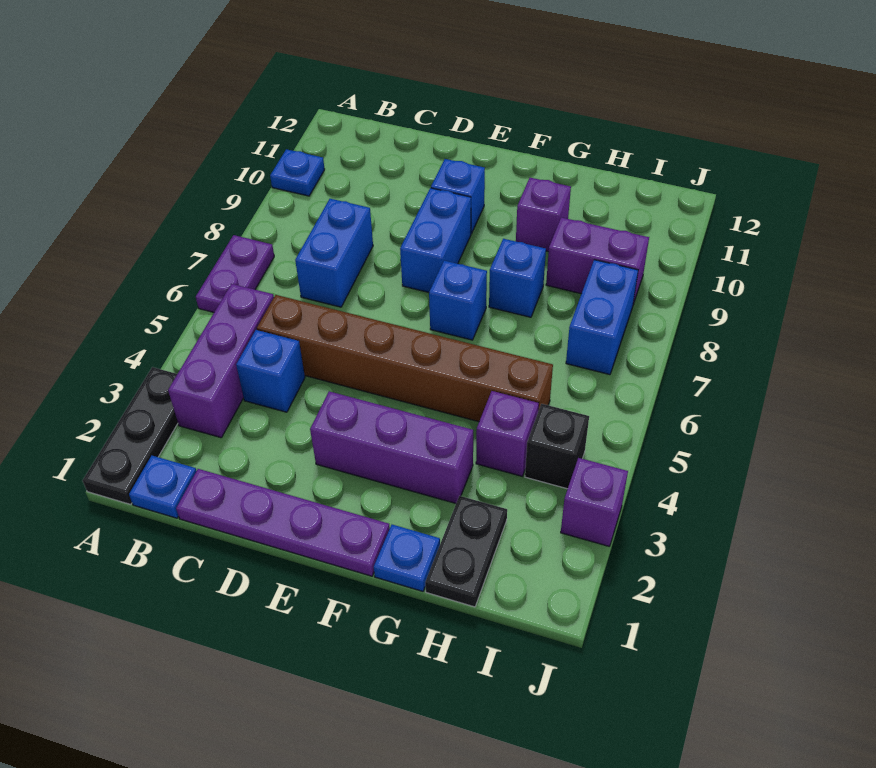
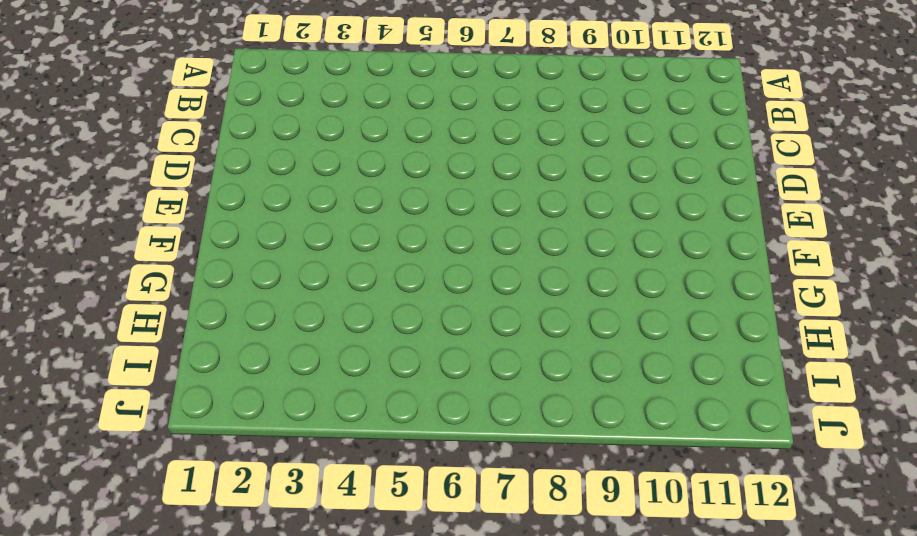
none -> black 1x3 plate [83,367,178,504]
none -> purple 1x2 plate [196,235,274,312]
none -> blue 1x1 plate [270,149,325,196]

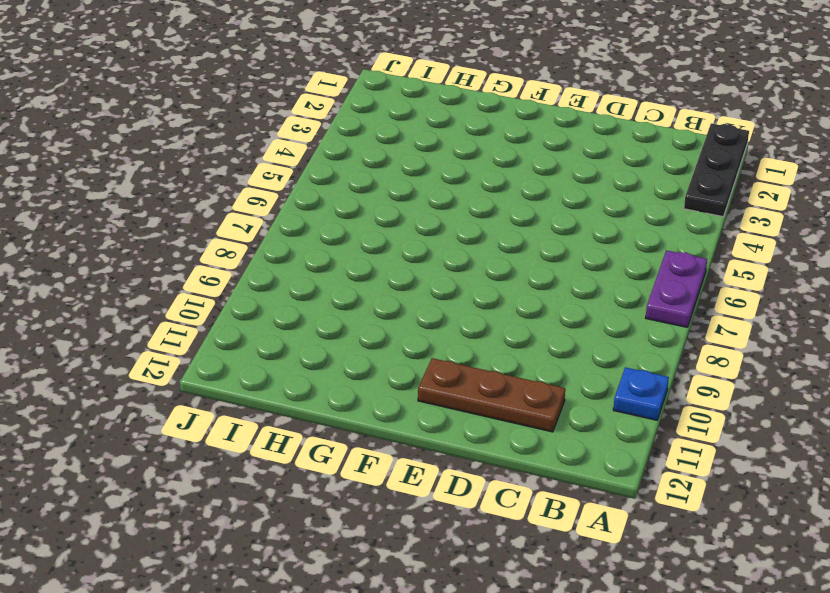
brown 1x3 plate [418,358,565,432] -> none
none -> blue 1x1 plate [129,456,196,518]
none -> purple 1x3 brick [168,284,274,438]
none -> purple 1x4 plate [176,469,390,576]

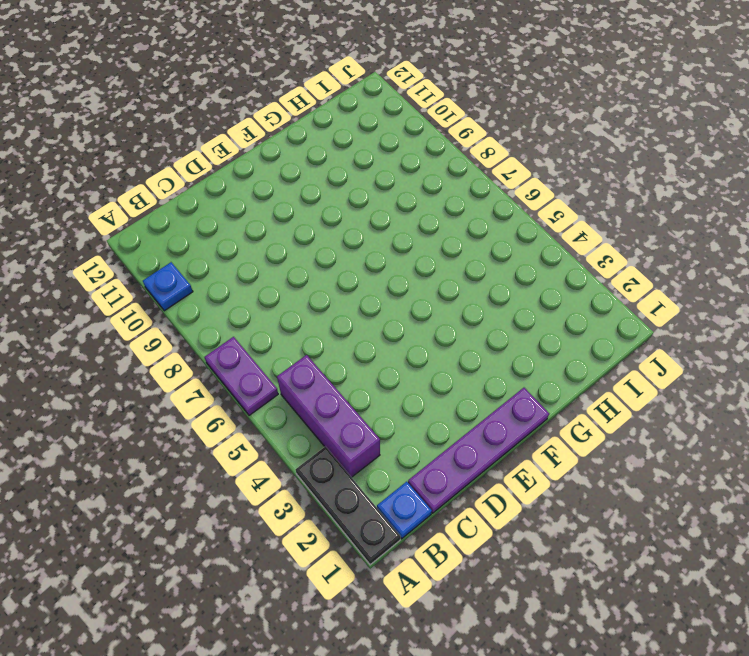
none -> blue 1x1 brick [236,330,305,412]
none -> brown 1x6 brick [257,295,553,422]
none -> blue 1x2 brick [295,199,373,307]

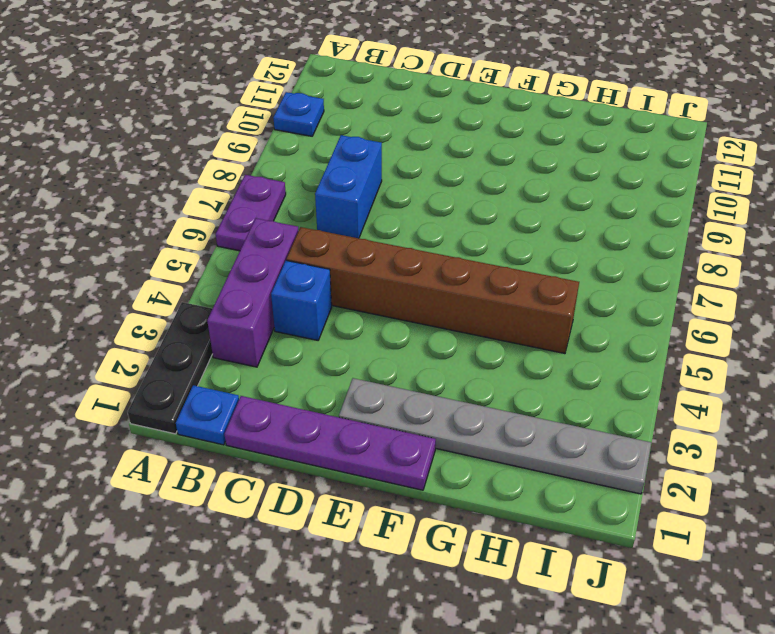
grey 1x6 plate [339,378,651,494] -> black 1x2 plate [425,496,507,607]
none -> purple 1x3 brick [310,391,473,503]
none -> blue 1x2 brick [400,188,471,292]
none -> blue 1x1 brick [431,159,485,234]

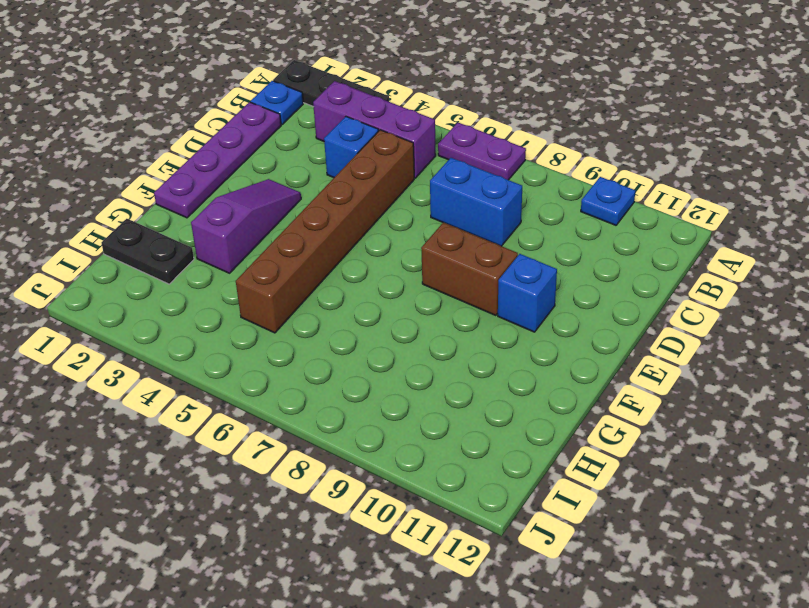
purple 1x3 slope [191,179,301,273] -> purple 1x3 brick [310,391,473,503]
brown 1x2 brick [421,222,518,316] -> blue 1x2 brick [400,188,471,292]
none -> blue 1x1 brick [429,261,487,340]
none -> blue 1x1 plate [374,525,440,591]
none -> blue 1x1 brick [489,239,546,317]

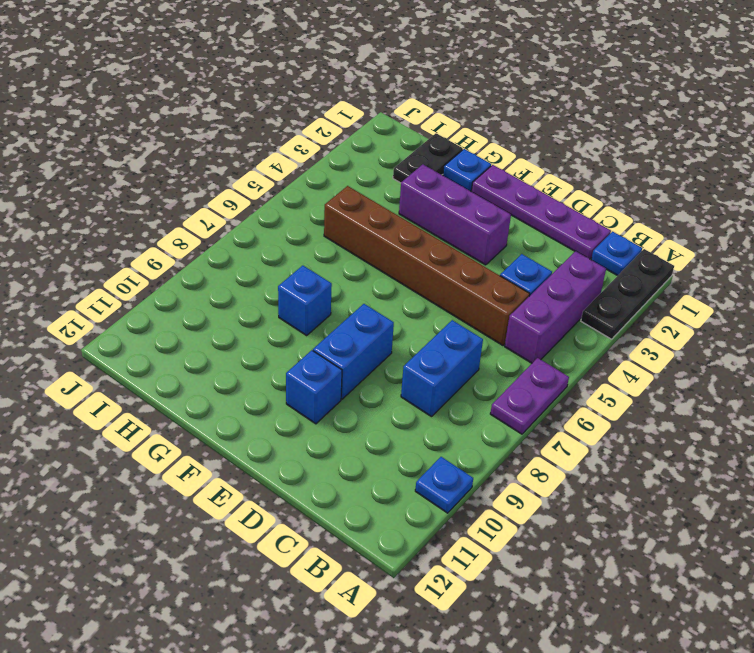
none -> blue 1x1 brick [429,261,487,340]
none -> purple 1x1 brick [516,178,571,252]
none -> purple 1x1 brick [476,391,539,476]

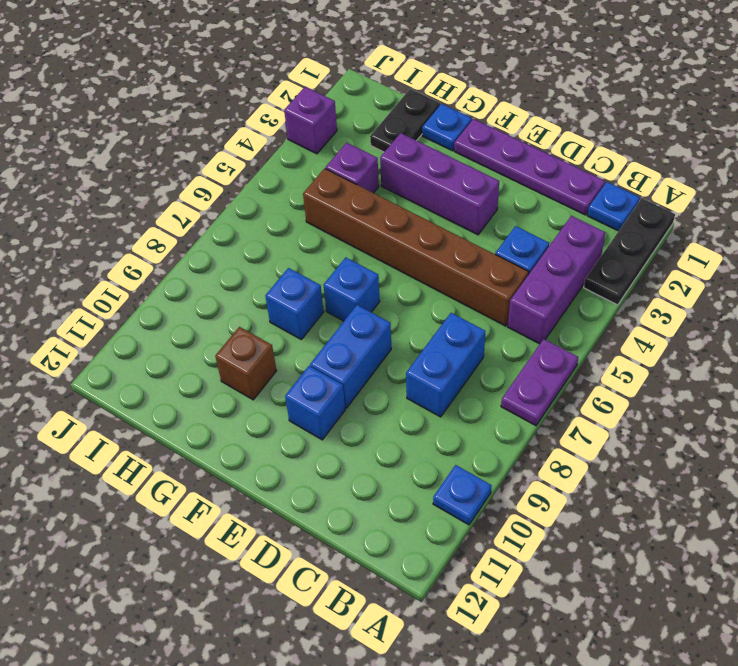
brown 1x1 brick [215,327,277,400] -> purple 1x1 brick [516,178,571,252]
none -> purple 1x2 brick [546,217,649,304]
none -> black 1x1 brick [525,404,589,489]
none -> blue 1x2 brick [566,260,638,375]

